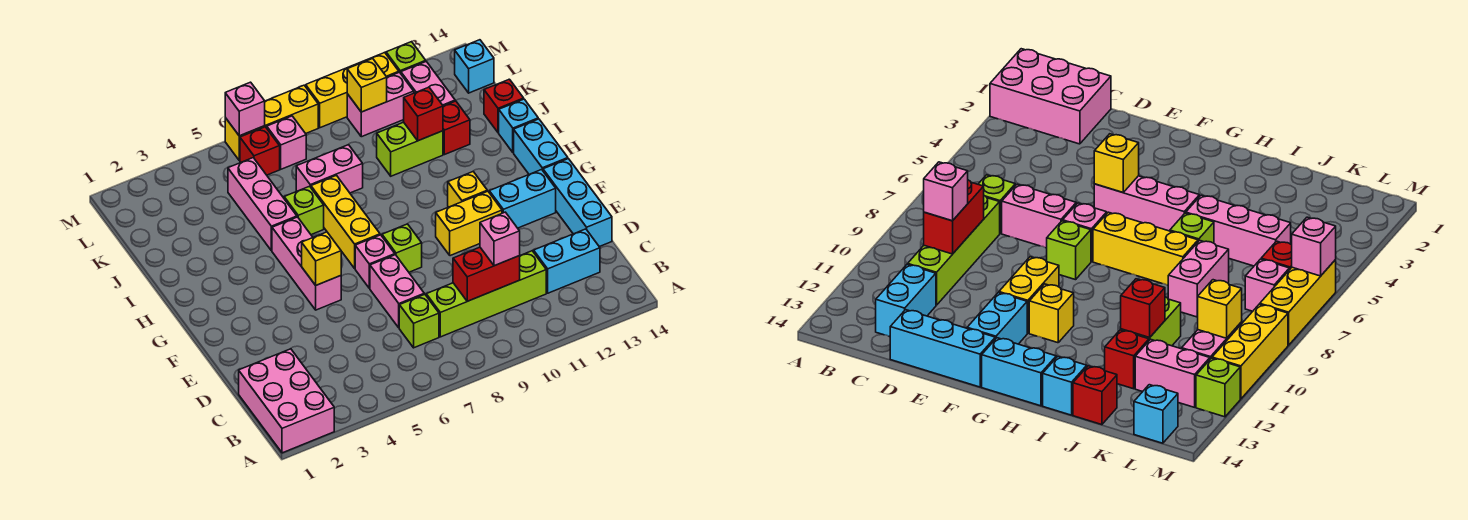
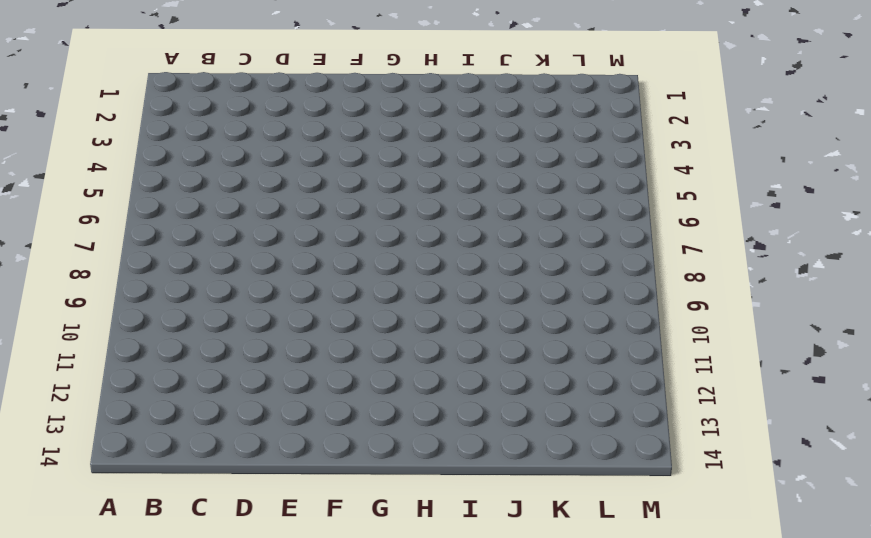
none -> pink 2x3 brick [239,349,334,453]
none -> lime 1x1 brick [399,294,439,348]
none -> lime 1x4 brick [426,251,546,337]
none -> cyan 1x2 brick [534,229,600,293]

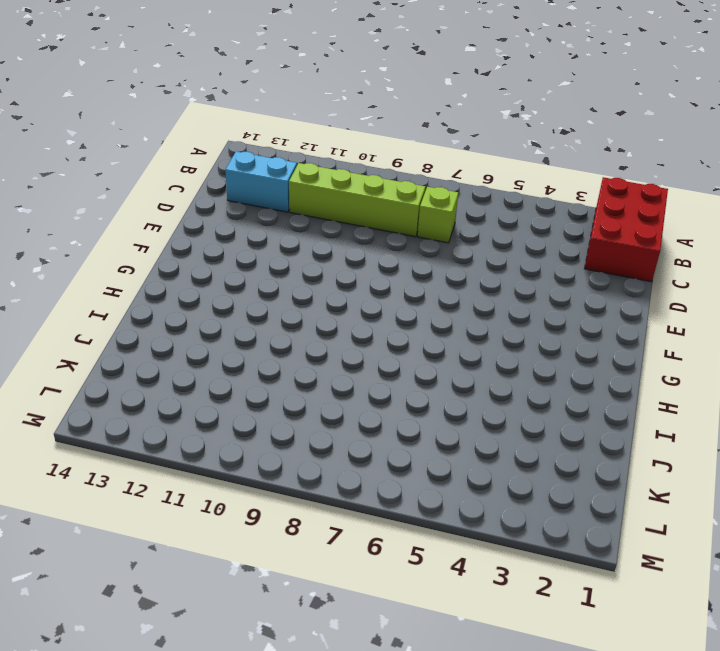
red 2x3 brick [585,177,668,282] -> pink 2x3 brick [239,349,334,453]
none -> pink 1x2 brick [370,255,424,328]
none -> cyan 1x3 brick [543,159,612,247]
none -> pink 1x3 brick [272,217,341,310]
none -> pink 1x1 brick [355,235,395,288]

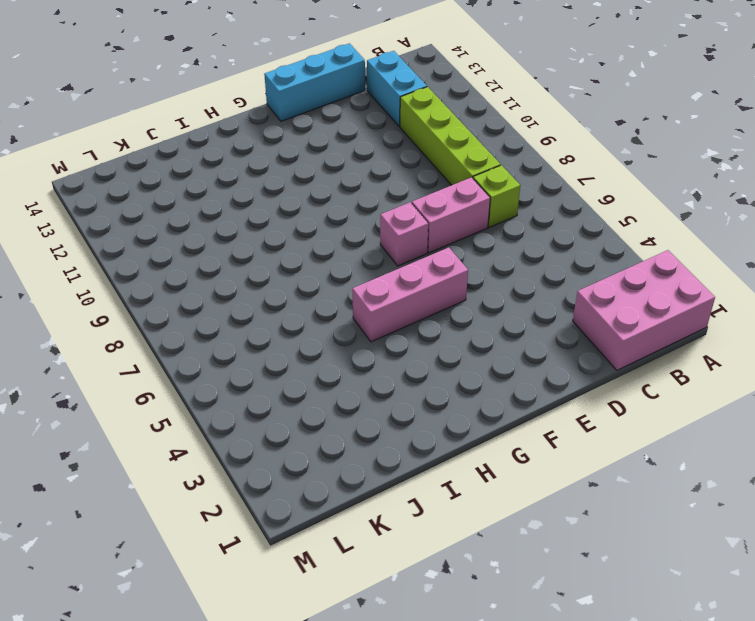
none -> lime 1x1 brick [382,224,422,272]
none -> yellow 1x2 brick [436,191,502,256]
none -> cyan 1x2 brick [489,170,556,228]
none -> yellow 1x3 brick [311,175,380,268]

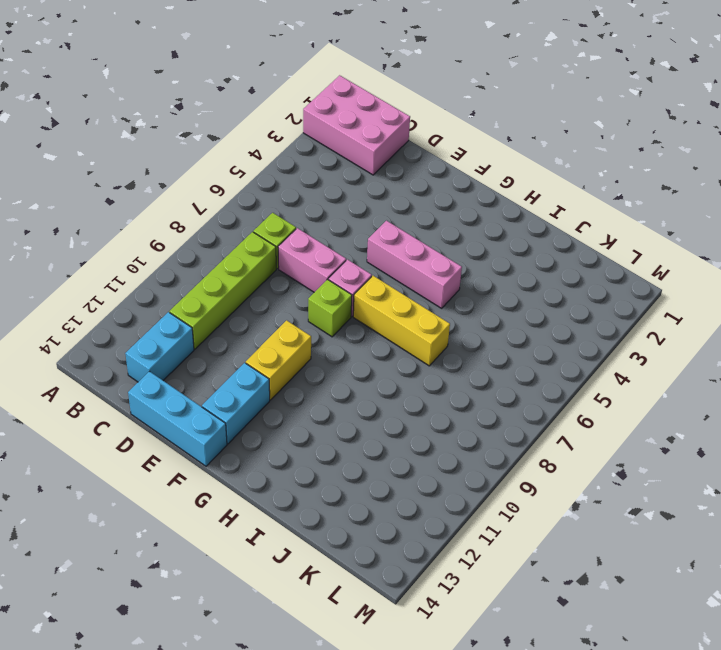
none -> yellow 1x1 brick [448,172,487,207]
none -> cyan 1x2 brick [514,119,568,174]
none -> pink 1x3 brick [228,158,297,251]
none -> lime 1x1 brick [284,186,324,235]

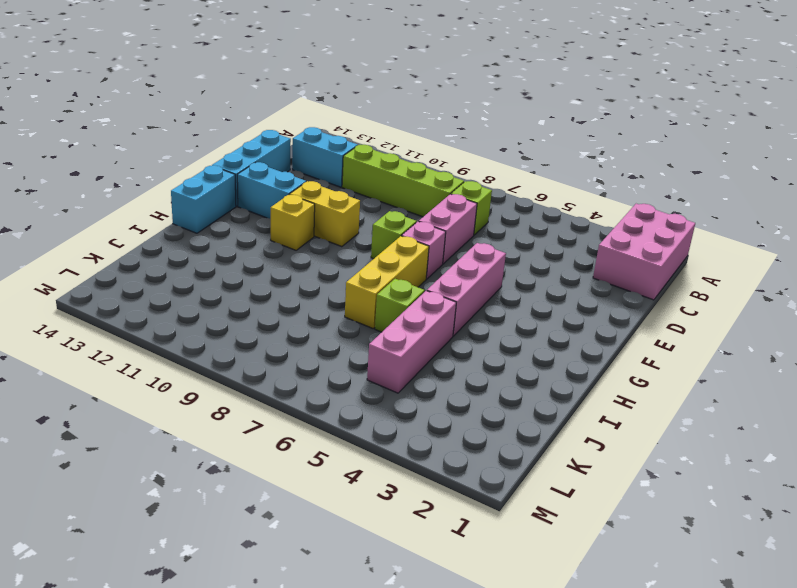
none -> cyan 1x1 brick [499,99,538,152]
none -> pink 1x2 brick [296,145,363,193]
none -> lime 1x2 brick [377,122,443,176]
none -> red 1x1 brick [443,101,470,155]

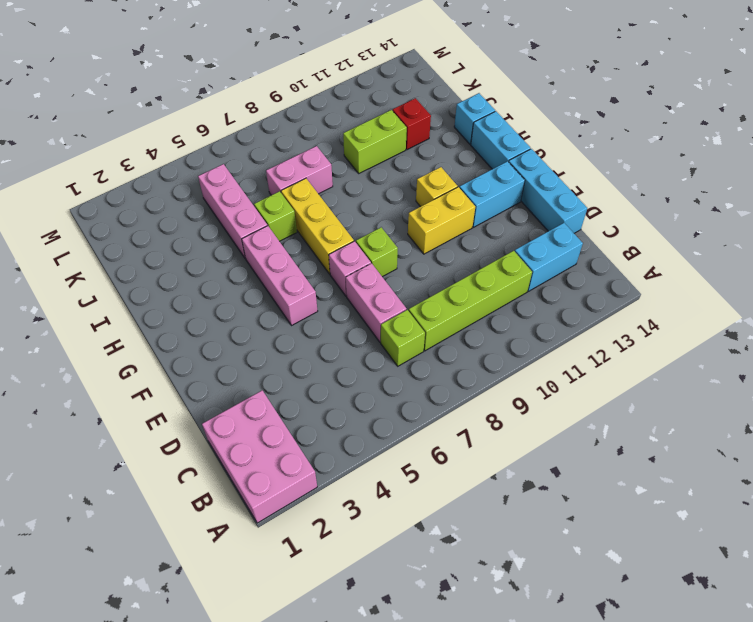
none -> red 1x1 brick [484,79,524,133]
none -> pink 1x2 brick [401,61,455,106]
none -> red 1x1 brick [240,127,280,175]
none -> pink 1x1 brick [267,116,306,169]

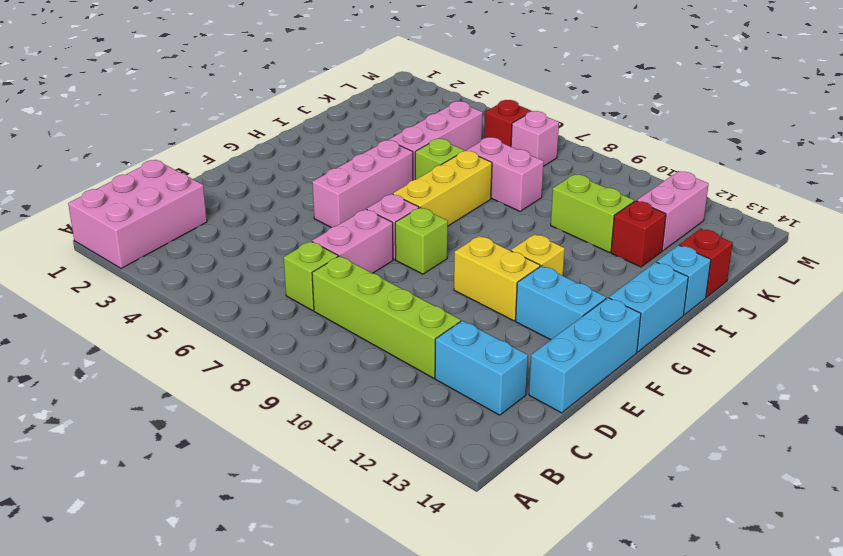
none -> pink 1x2 brick [347,72,414,137]
none -> cyan 1x1 brick [455,40,494,93]
none -> yellow 1x3 brick [225,85,318,160]
none -> yellow 1x3 brick [306,53,399,128]

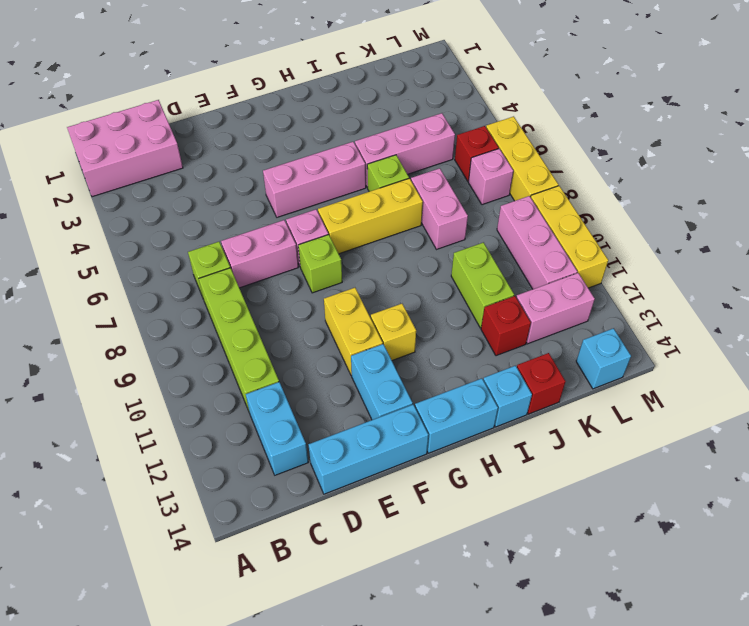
pink 1x3 brick [497,196,577,289] -> pink 1x2 brick [347,72,414,137]
none -> lime 1x1 brick [386,42,426,73]
none -> red 1x2 brick [453,247,520,301]
none -> yellow 1x1 brick [302,232,341,285]
none -> red 1x1 brick [404,87,443,141]

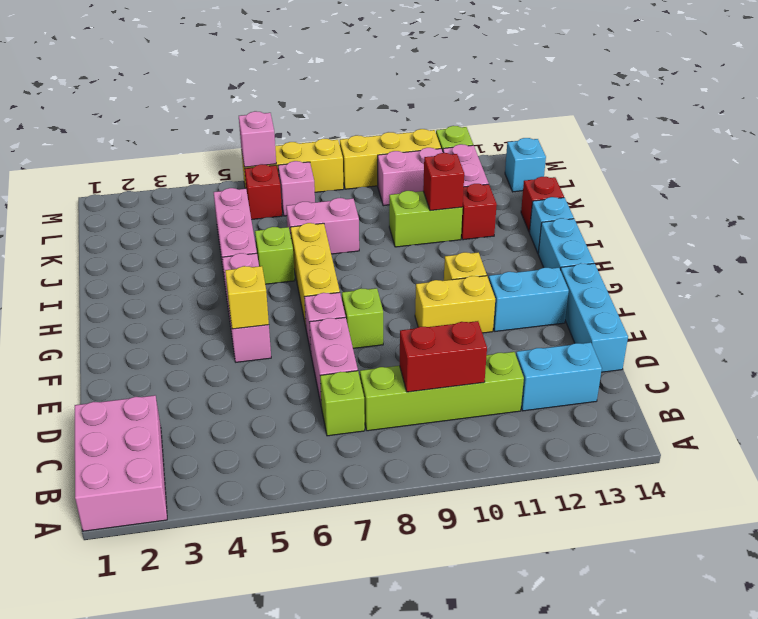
none -> yellow 1x1 brick [347,58,387,112]
none -> pink 1x1 brick [480,212,520,266]

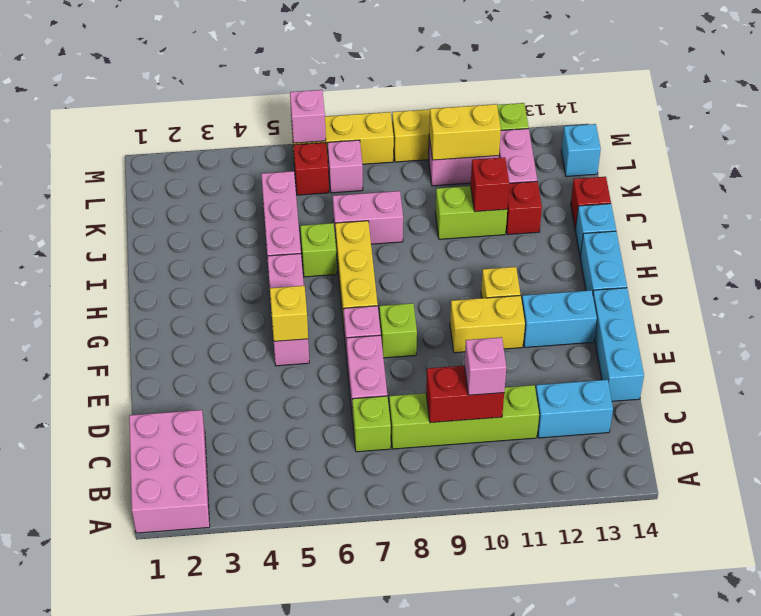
yellow 1x2 brick [429,104,501,160] -> yellow 1x1 brick [347,58,387,112]

